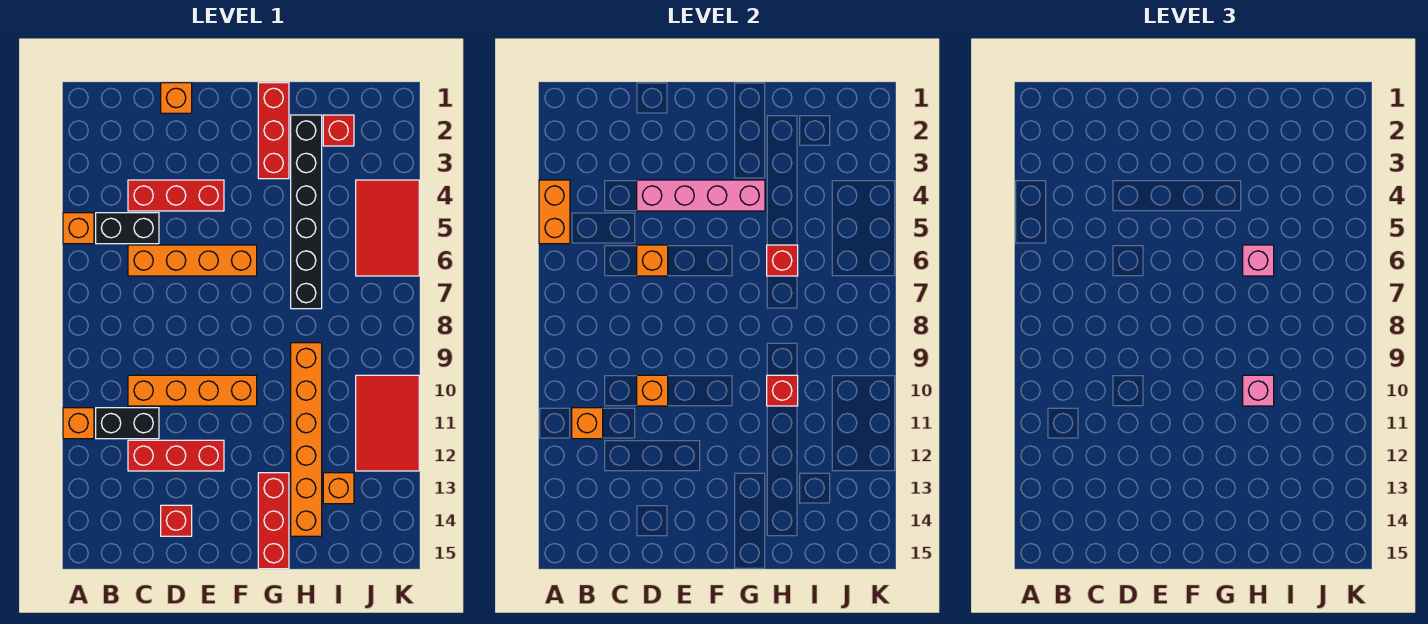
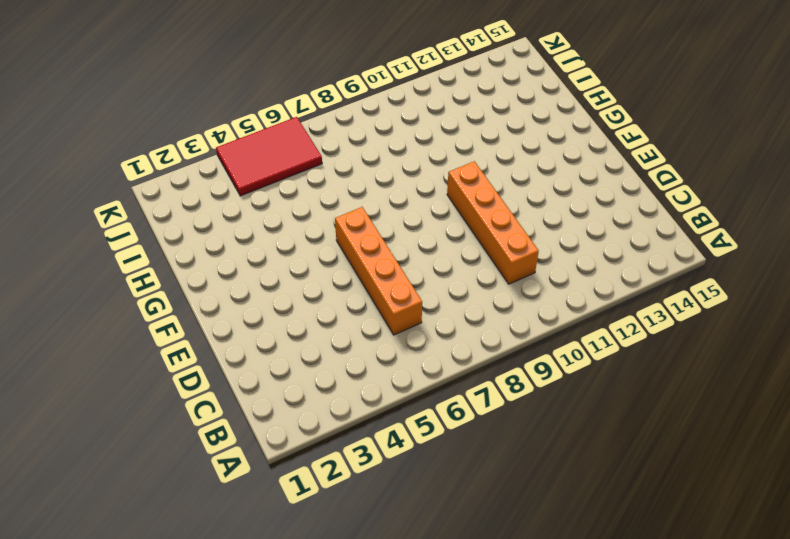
none -> orange 1x1 brick [63,213,94,244]
none -> orange 1x1 brick [63,408,94,439]
none -> black 1x2 brick [96,213,159,244]

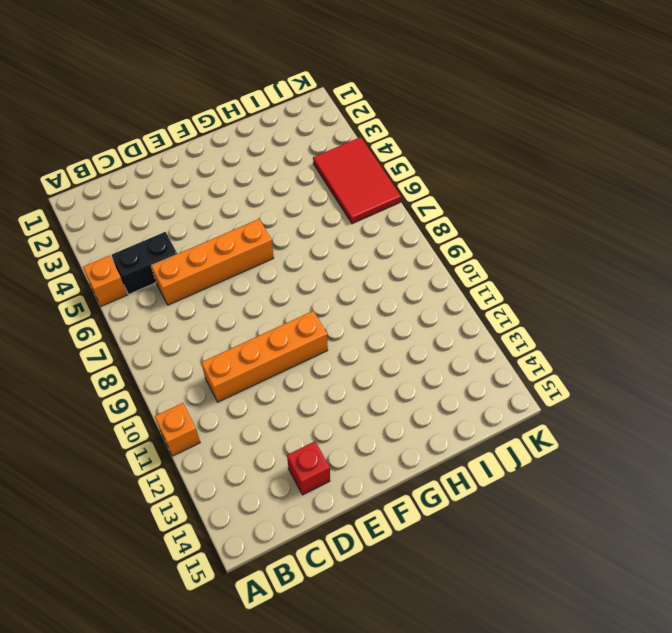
none -> black 1x2 brick [96,408,159,439]
none -> red 1x3 brick [128,180,224,211]
none -> red 1x3 brick [128,440,224,471]

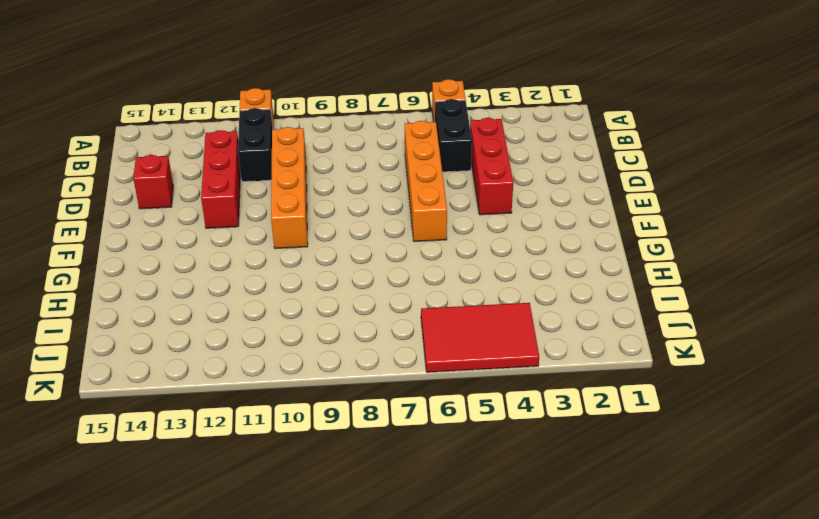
none -> orange 1x1 brick [161,83,192,113]
none -> red 1x3 brick [258,83,289,179]
none -> red 1x3 brick [258,473,289,569]

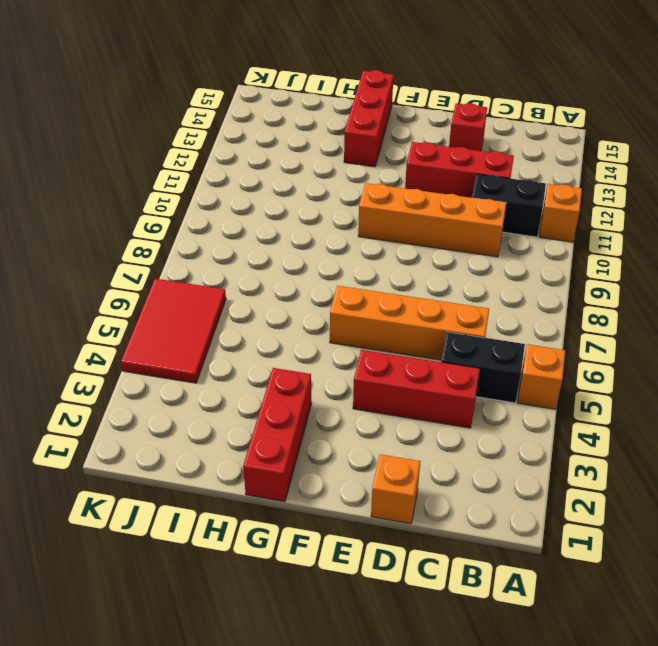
none -> black 1x6 brick [291,115,322,309]
none -> orange 1x6 brick [291,343,322,536]
none -> red 1x1 brick [323,115,354,146]

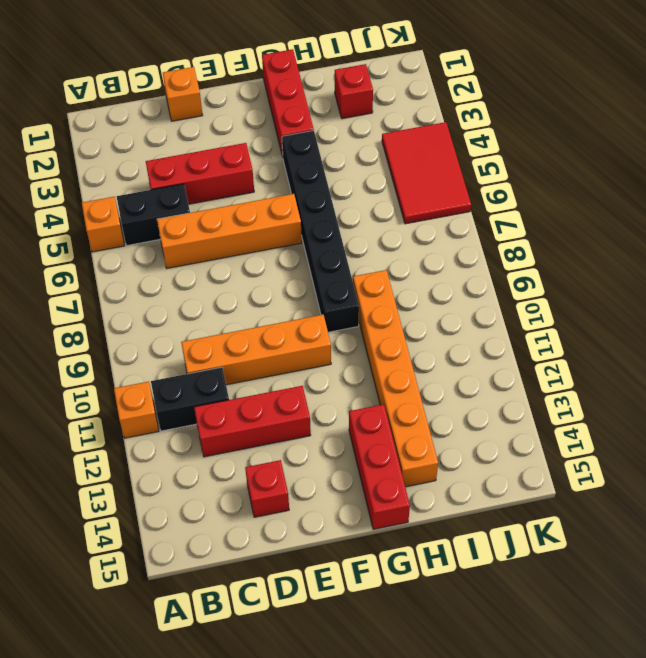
black 1x6 brick [282,131,359,332] -> black 1x6 brick moved to [291,115,322,309]
none -> orange 1x1 brick [323,473,354,504]
none -> red 2x3 tile [356,375,419,471]
none -> orange 1x2 brick [539,180,570,244]

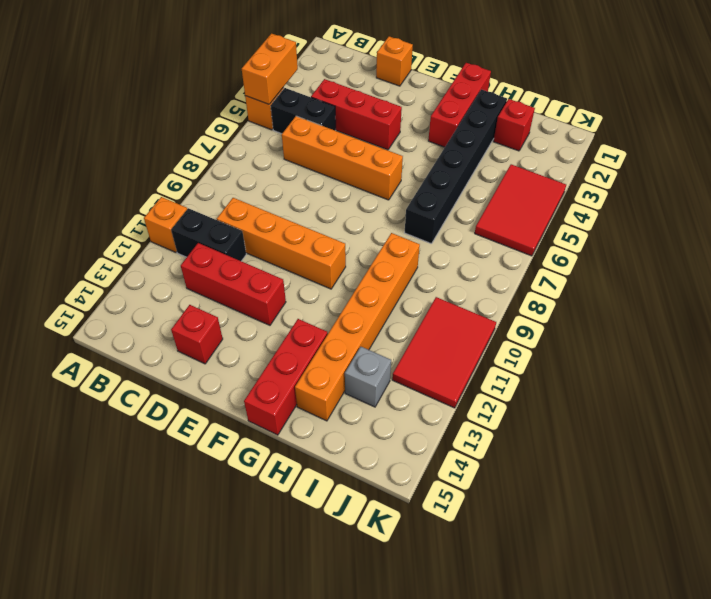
grey 1x1 brick [345,347,391,407] -> orange 1x1 brick [323,473,354,504]
none -> orange 1x1 brick [572,408,603,439]
none -> pink 1x4 brick [637,180,765,211]
none -> orange 1x1 brick [637,245,668,276]

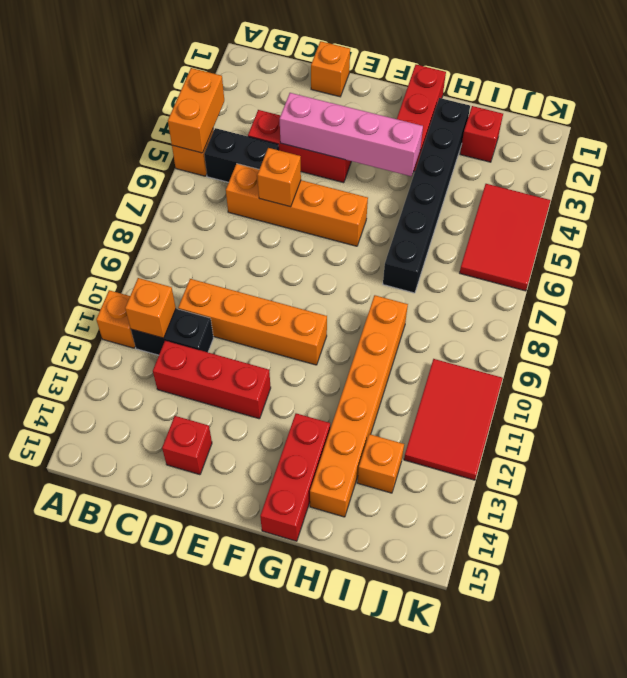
none -> orange 1x1 brick [637,375,668,406]
none -> red 1x1 brick [767,245,798,276]
none -> red 1x1 brick [767,375,798,406]

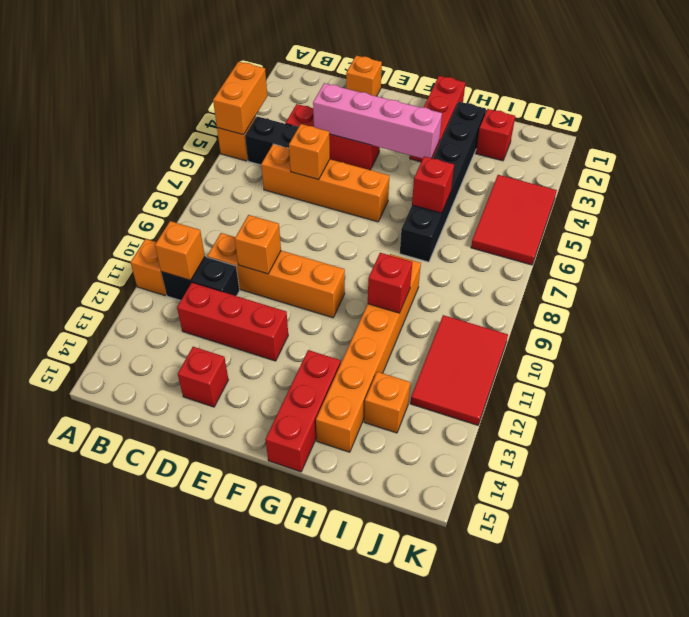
none -> pink 1x1 brick [1243,245,1274,276]
none -> pink 1x1 brick [1243,375,1274,406]

